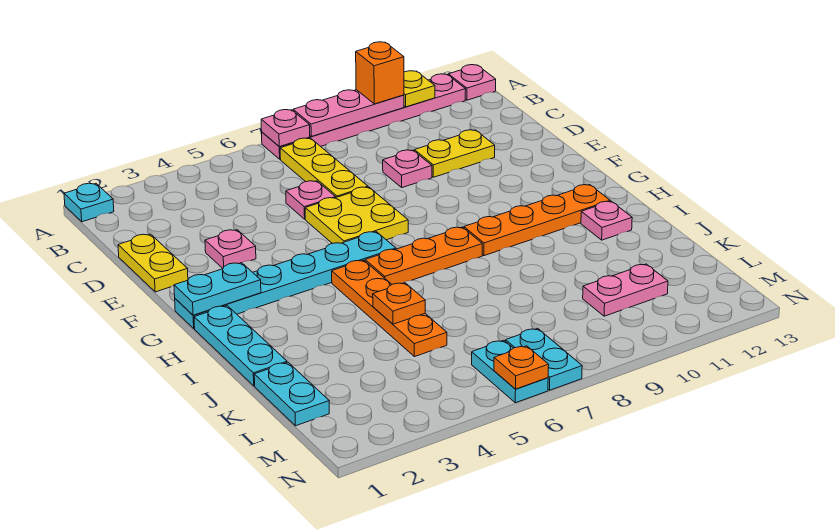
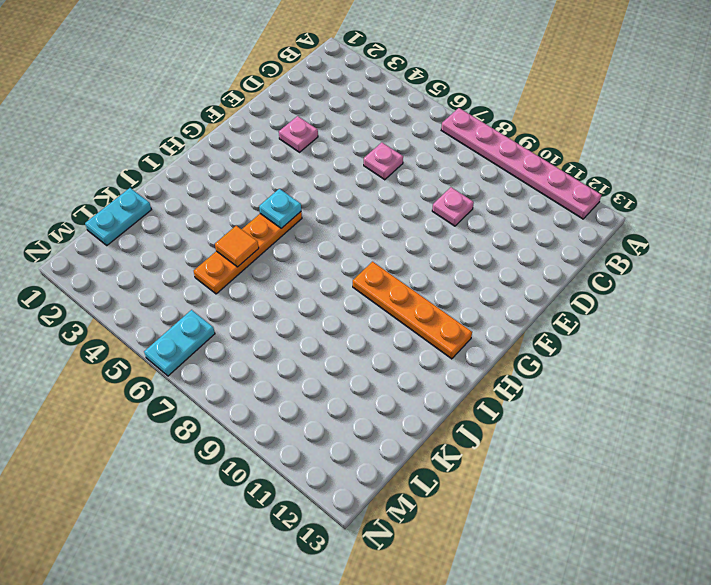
cyan 1x1 plate [259,189,301,228] -> cyan 1x1 plate moved to [64,183,114,222]
orange 1x1 tile [215,226,259,267] -> orange 1x1 plate [373,283,425,324]
none -> pink 1x1 plate [448,65,496,100]
none -> yellow 1x3 plate [280,138,368,197]
none -> yellow 1x2 plate [118,234,188,292]

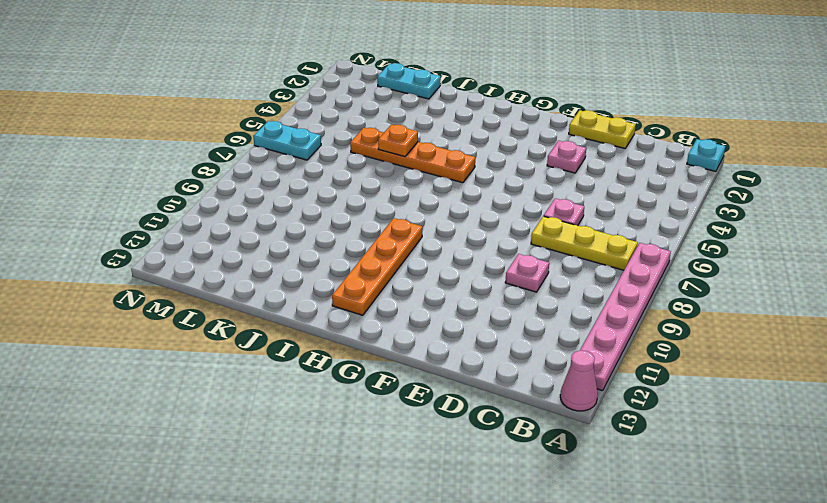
pink 1x1 cone [560,350,598,411] -> pink 1x1 plate [448,65,496,100]
none -> yellow 1x2 plate [414,130,495,177]
none -> yellow 2x2 plate [305,187,408,244]
none -> cyan 1x6 plate [175,232,396,329]

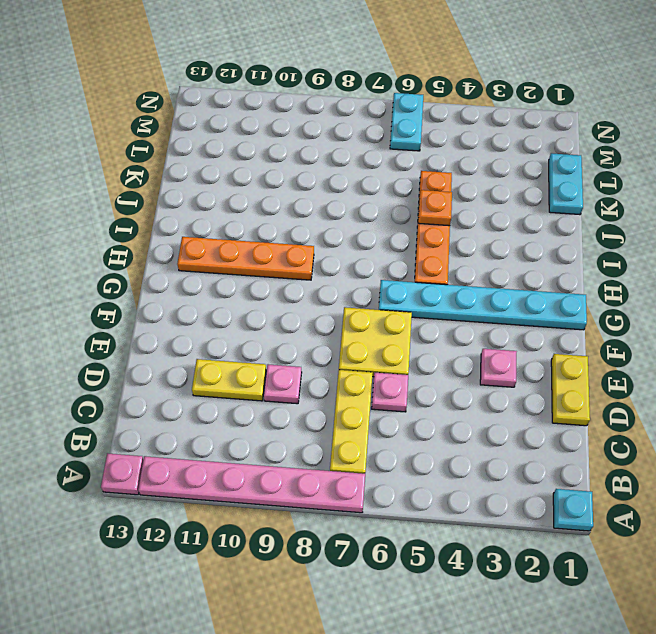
none -> cyan 1x3 plate [194,306,287,386]
none -> orange 1x3 plate [365,227,482,284]
none -> pink 1x1 plate [581,201,632,240]

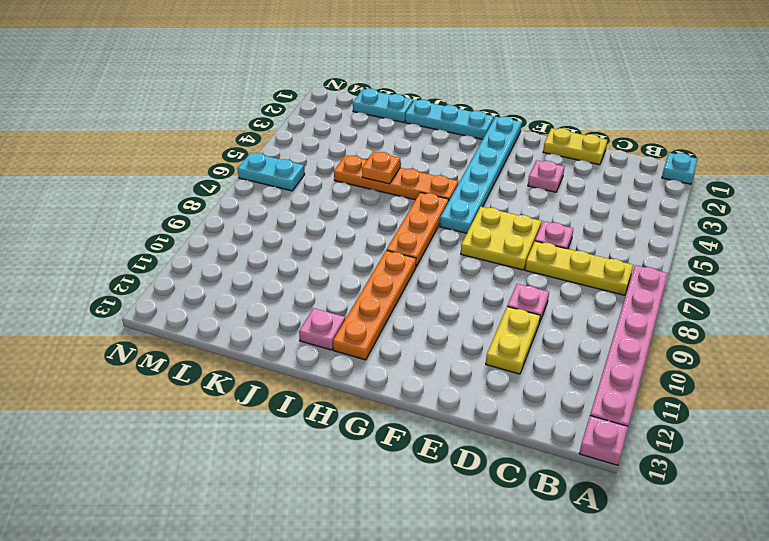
none -> pink 1x2 plate [583,264,668,316]
none -> cyan 1x2 plate [506,328,582,390]
none -> pink 1x1 plate [261,110,310,147]

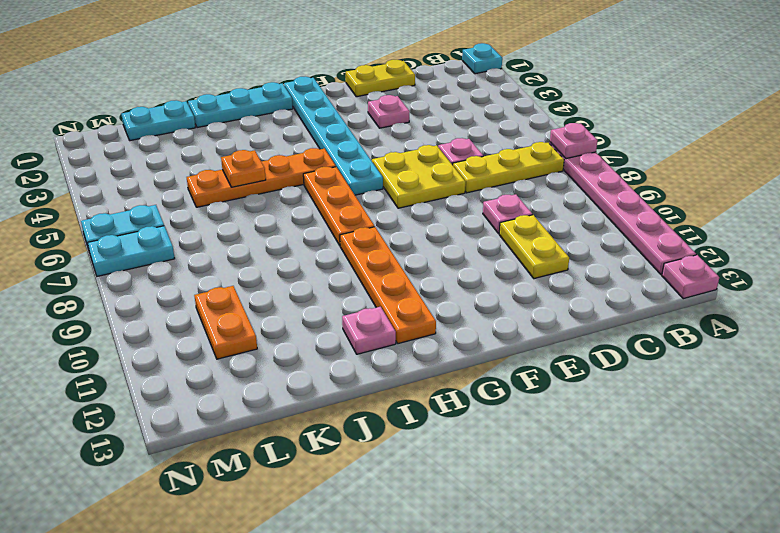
orange 1x2 plate [194,286,257,359] -> pink 1x2 plate [583,264,668,316]
none -> pink 1x3 plate [293,90,404,136]
none -> yellow 1x1 plate [404,71,435,107]
none -> cyan 1x2 plate [174,263,261,315]

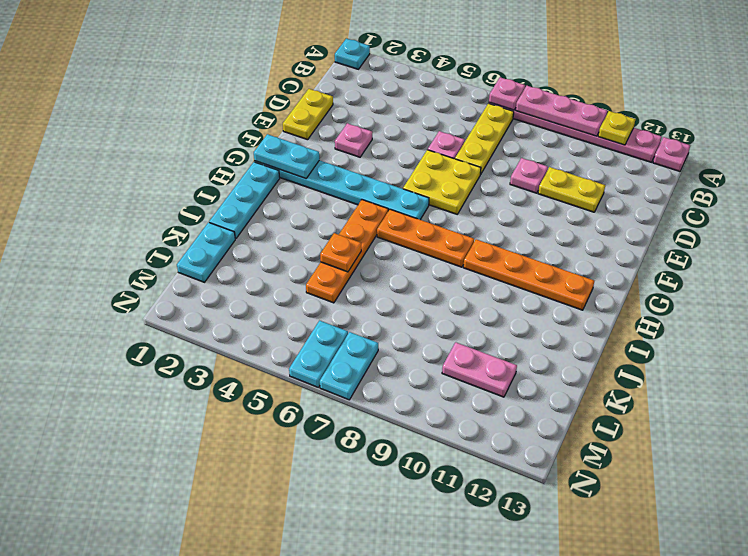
none -> pink 1x1 plate [581,201,632,240]
none -> orange 1x1 plate [494,346,549,389]
none -> orange 1x1 brick [356,42,404,104]

